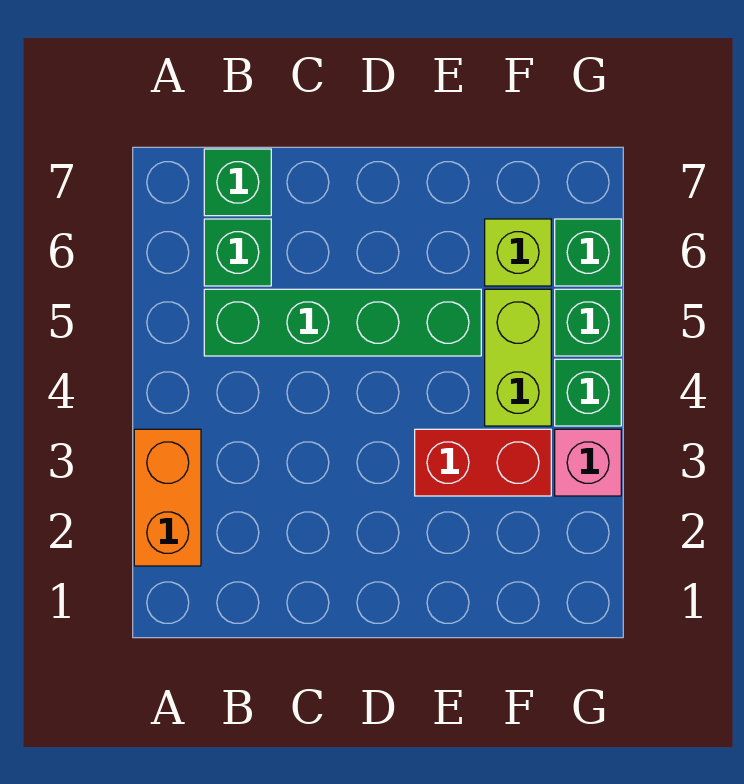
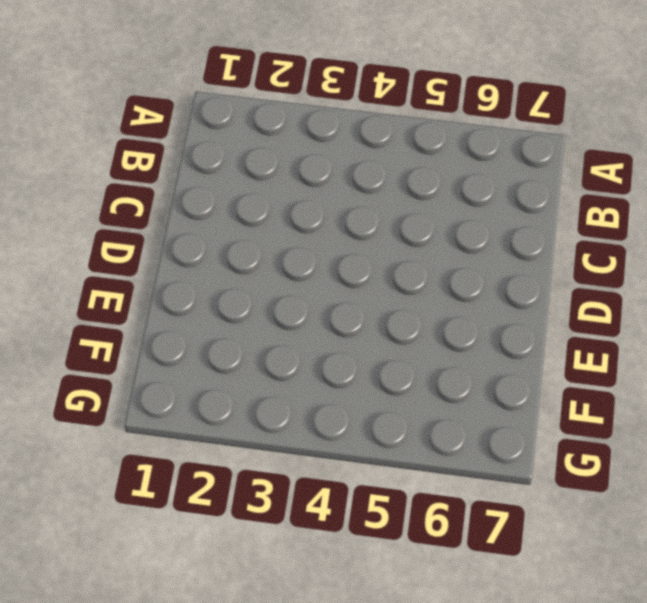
none -> orange 1x2 brick [134,429,201,566]
none -> green 1x4 brick [204,289,481,356]

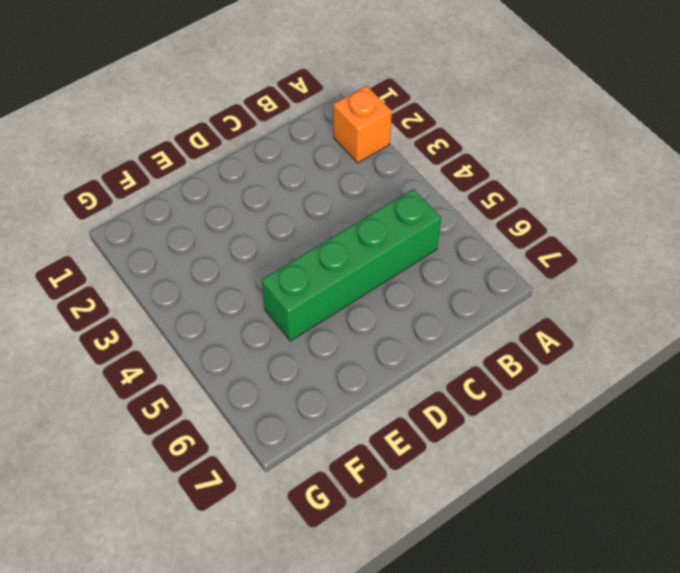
orange 1x1 brick [333,86,392,163] -> orange 1x2 brick [134,429,201,566]
none -> green 1x1 brick [204,219,271,286]
none -> green 1x1 brick [204,149,271,216]

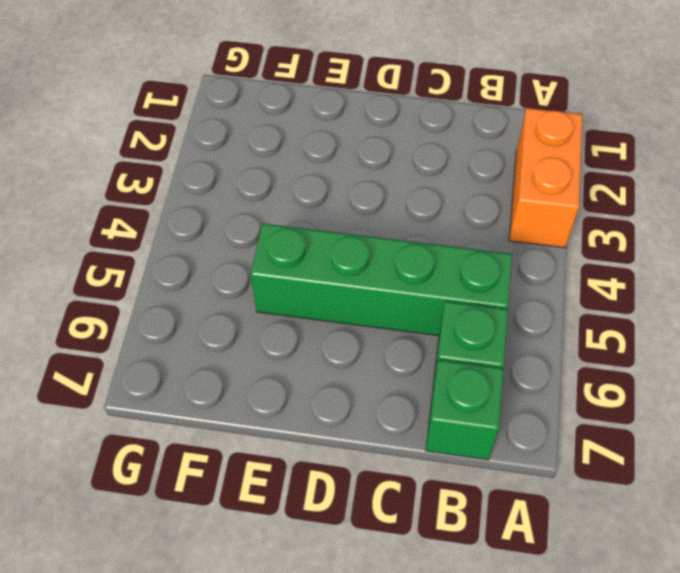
none -> red 1x2 brick [415,429,551,496]
none -> lime 1x2 brick [485,289,551,426]

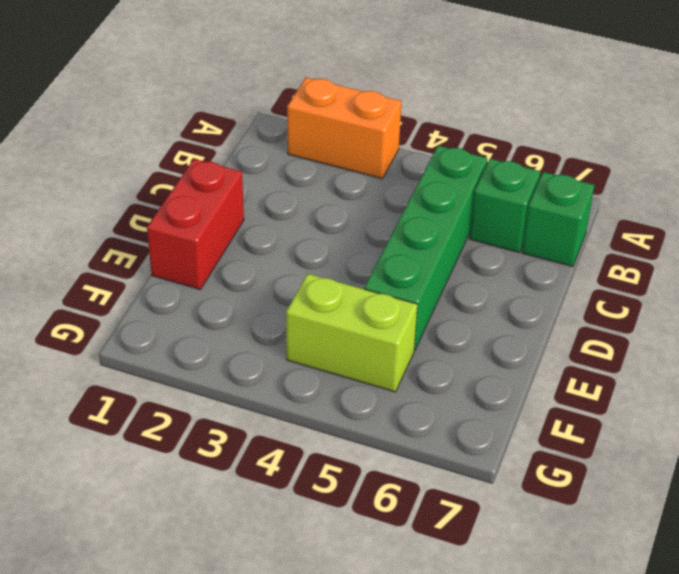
red 1x2 brick [147,159,244,289] -> red 1x2 brick moved to [415,429,551,496]
none -> lime 1x1 brick [485,219,551,286]
none -> pink 1x1 brick [555,429,621,496]

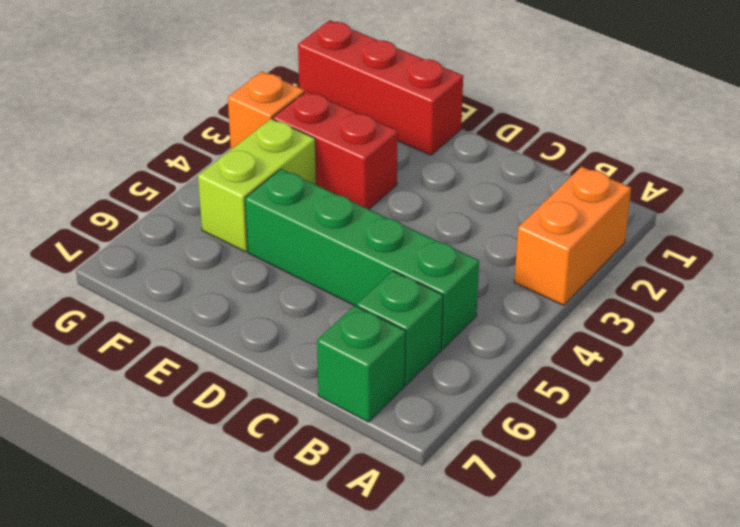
red 1x3 brick [298,20,463,155] -> none
orange 1x1 brick [228,72,304,149] -> pink 1x1 brick [555,429,621,496]
none -> lime 1x1 brick [485,219,551,286]
none -> green 1x1 brick [555,359,621,426]

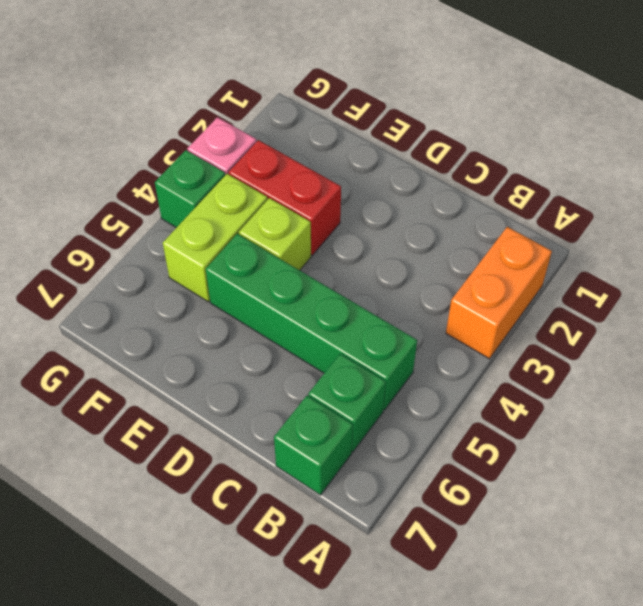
lime 1x1 brick [239,198,311,270] -> lime 1x1 brick moved to [485,219,551,286]
none -> green 1x1 brick [555,289,621,356]
none -> green 1x1 brick [555,219,621,286]

